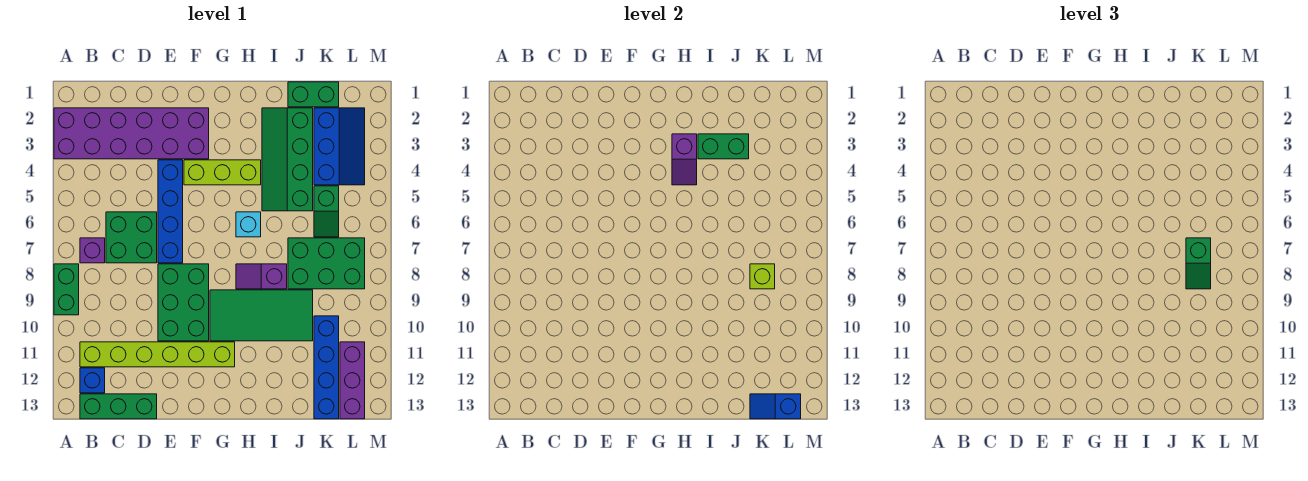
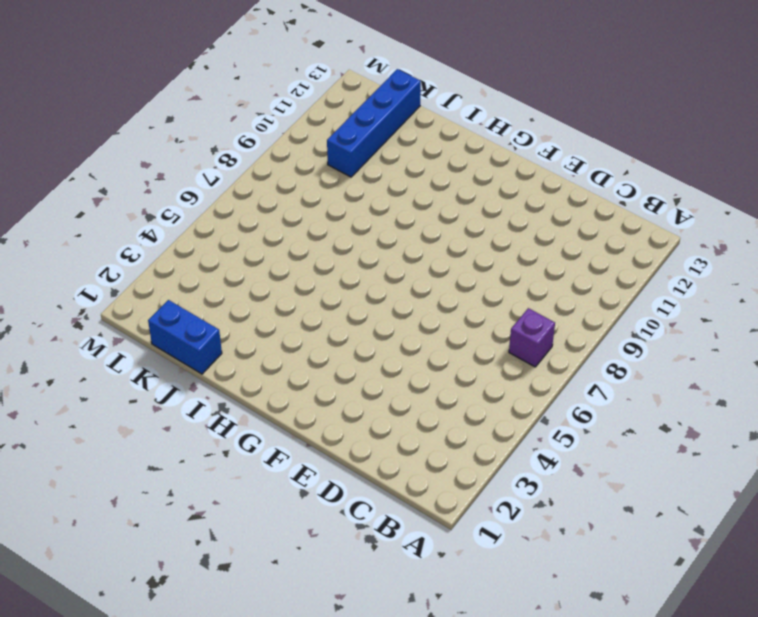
blue 1x2 brick [148,300,222,374] -> green 1x2 brick [288,82,339,107]
none -> purple 2x6 brick [54,108,209,159]
none -> green 1x2 brick [54,264,79,315]
none -> lime 1x6 brick [80,342,235,367]

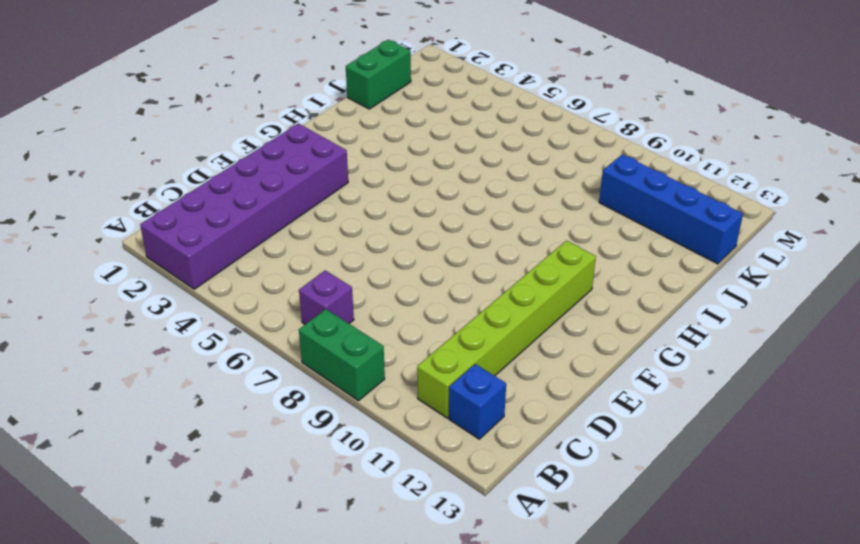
none -> green 1x3 brick [80,394,157,419]
none -> green 2x2 brick [106,212,157,263]
none -> blue 1x4 brick [158,160,183,263]

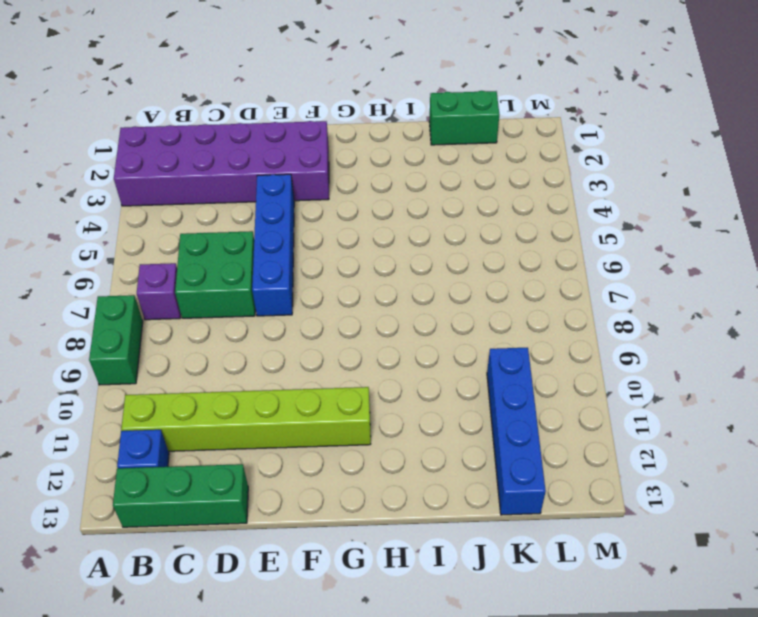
none -> green 2x3 brick [158,264,209,341]
none -> lime 1x3 brick [184,160,261,185]
none -> green 2x4 tile [210,290,313,341]

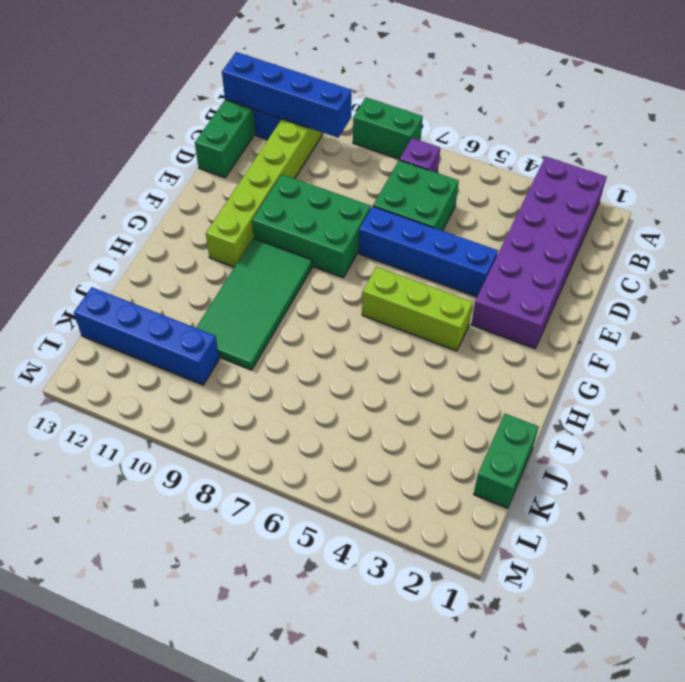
blue 1x4 brick [222,52,351,138] -> none
lime 1x3 brick [362,267,473,351] -> lime 1x3 brick turned to [184,160,261,185]
none -> cyan 1x1 brick [236,212,261,237]
none -> purple 1x2 slope [236,264,287,289]
none -> green 2x4 slope [262,108,313,211]

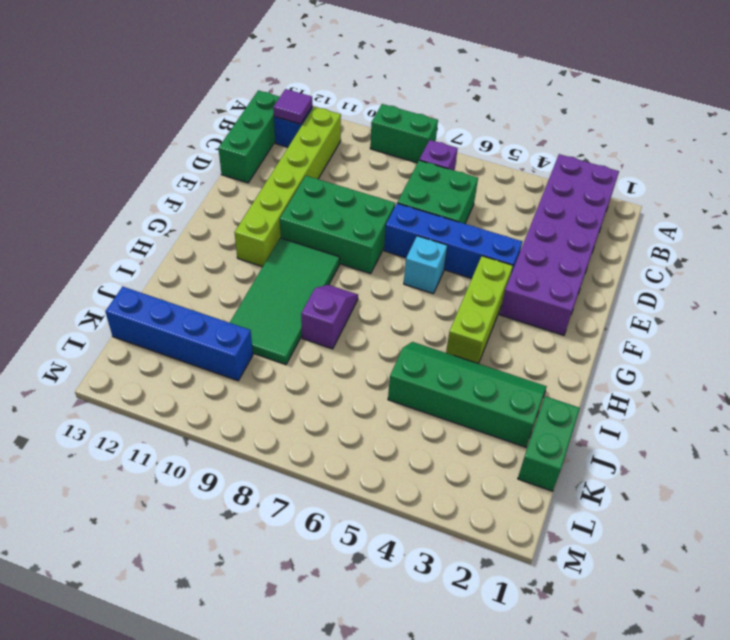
purple 1x1 tile [273,89,312,124] -> none
cyan 1x1 brick [404,236,447,294] -> cyan 1x1 brick moved to [236,212,261,237]
none -> green 2x3 brick [288,238,365,289]
none -> blue 2x3 slope [314,108,365,185]
none -> green 1x2 slope [314,186,339,237]

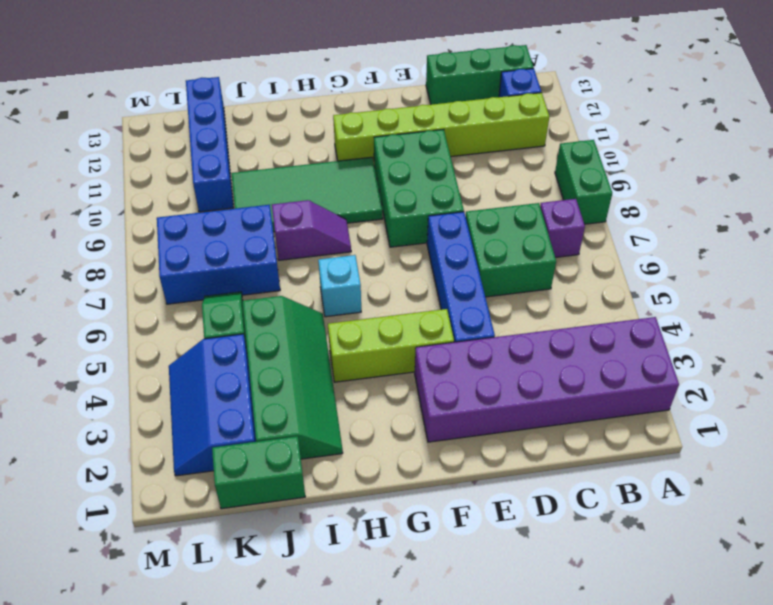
blue 2x3 brick [157,205,280,304] -> green 2x3 brick [288,238,365,289]
none -> purple 1x3 brick [340,342,365,419]
none -> purple 1x2 slope [672,134,697,185]
none -> green 1x2 brick [698,134,749,159]

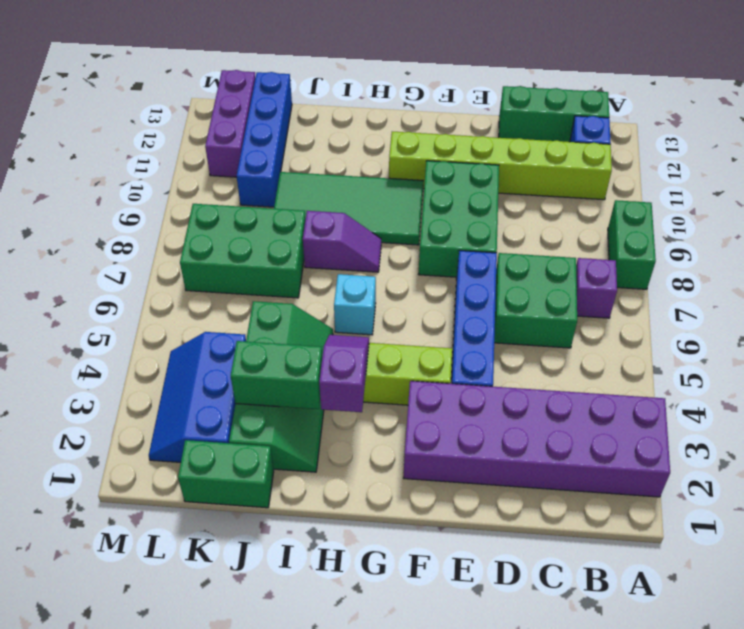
none -> green 1x2 slope [314,186,339,237]
none -> lime 1x1 brick [750,264,775,289]
none -> blue 1x2 slope [750,394,801,419]

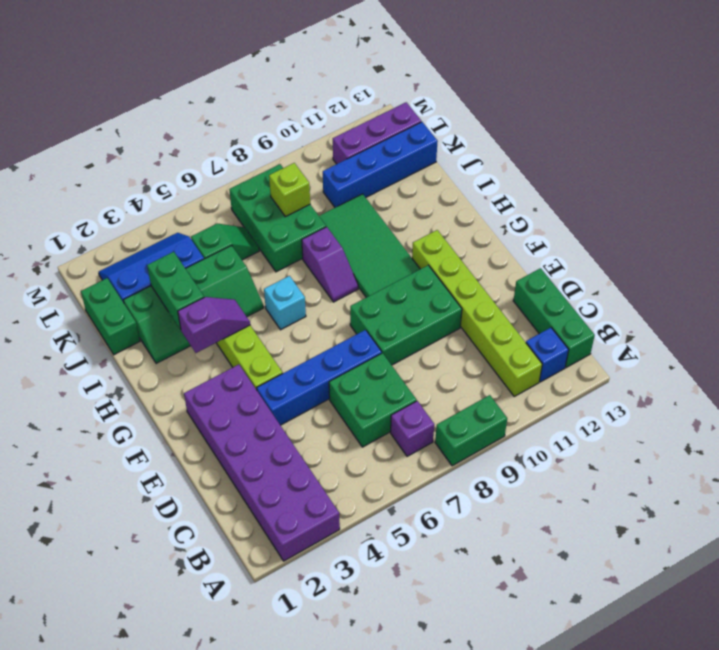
none -> blue 1x2 slope [750,394,801,419]
none -> green 1x2 slope [1186,238,1211,289]

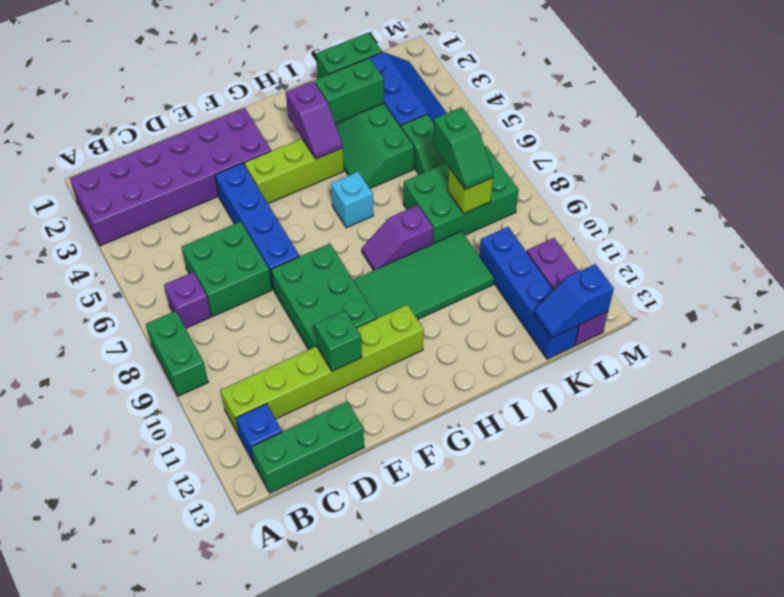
green 1x1 brick [315,310,362,371] -> none

